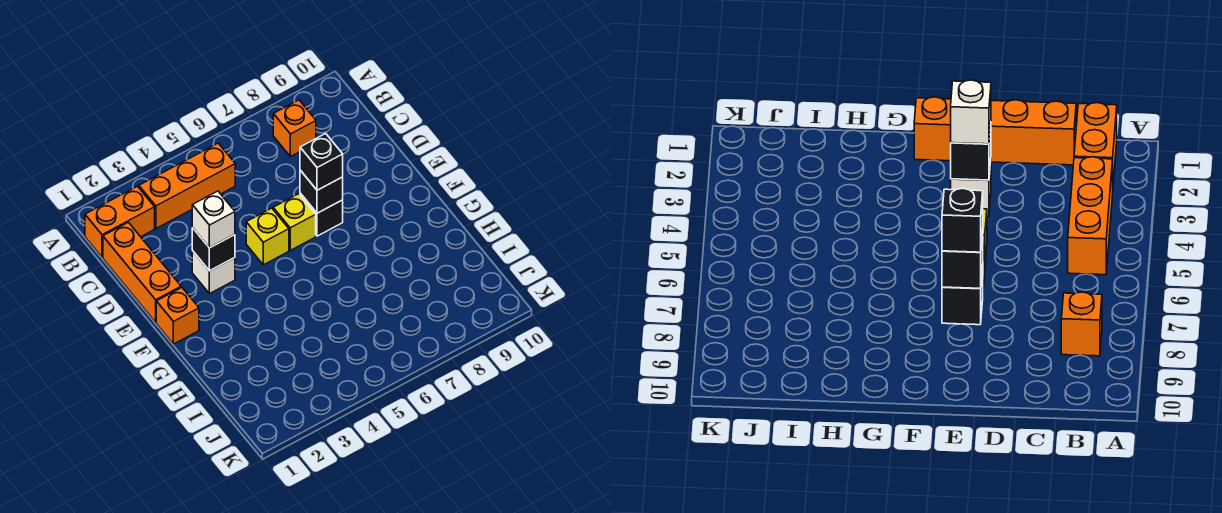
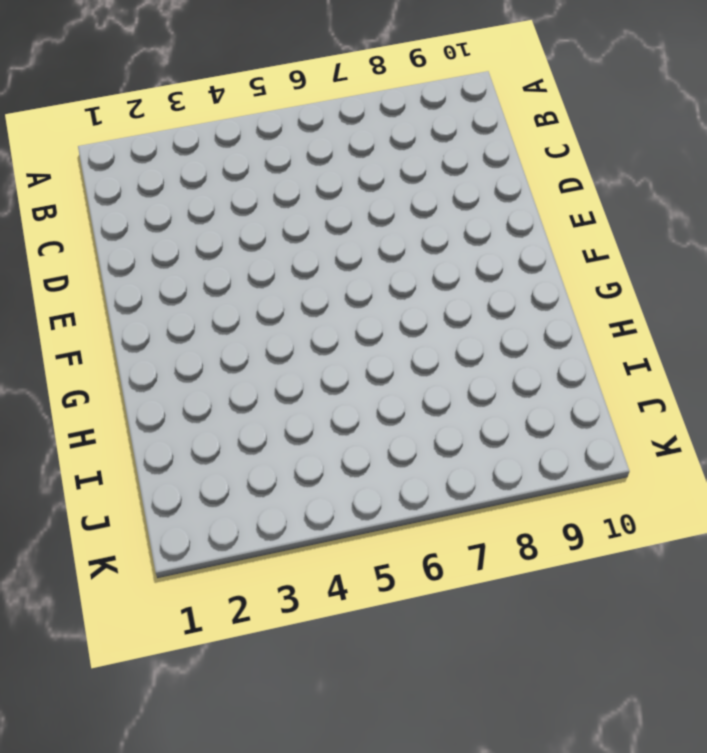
none -> orange 1x2 brick [85,186,155,257]
none -> orange 1x3 brick [139,143,235,228]
none -> orange 1x1 brick [273,100,316,157]

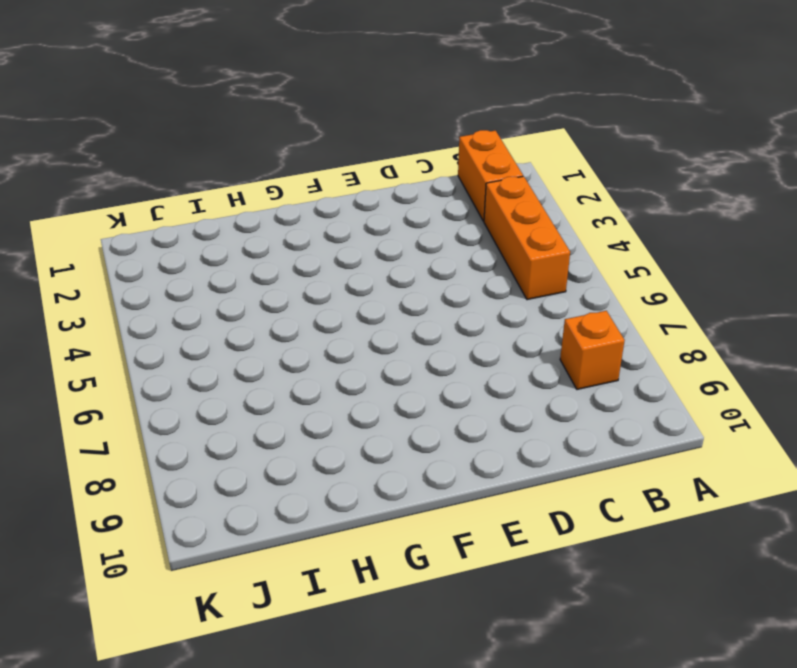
none -> orange 1x3 brick [103,222,181,322]
none -> white 1x1 brick [192,251,235,294]
none -> yellow 1x1 brick [246,208,289,265]

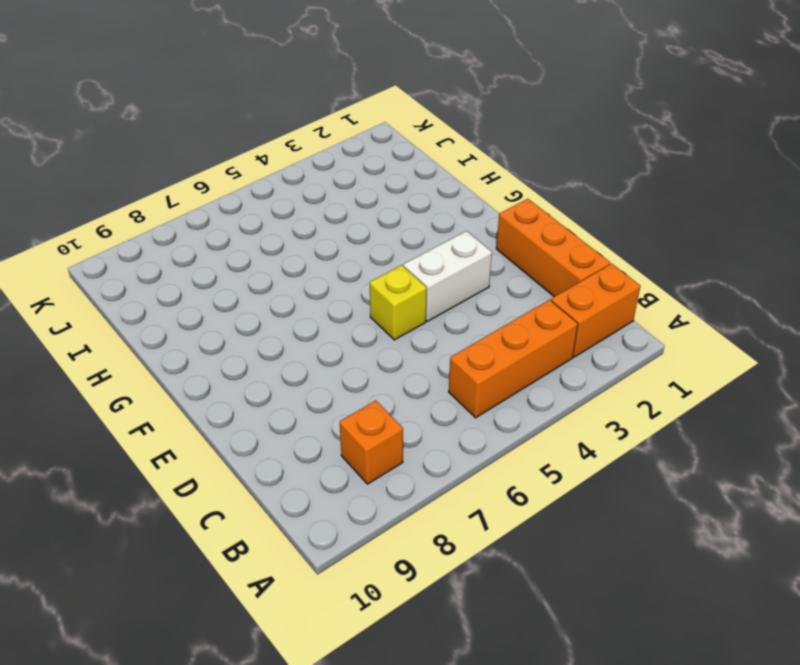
white 1x2 brick [403,231,492,321] -> white 1x1 brick [192,251,235,294]
none -> yellow 1x1 brick [273,194,316,250]
none -> black 1x1 brick [300,193,343,236]
none -> orange 1x1 brick [156,287,199,344]

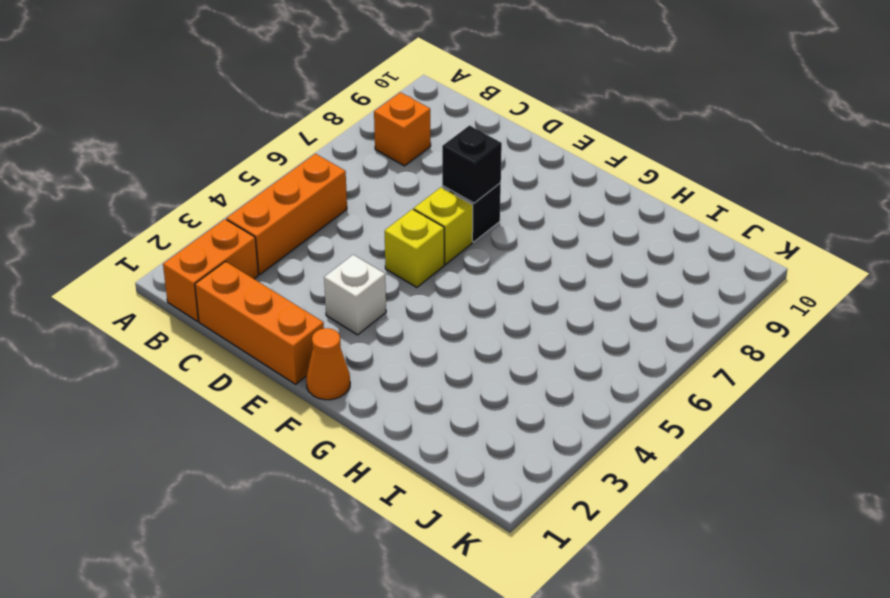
orange 1x1 cone [306,328,350,400] -> orange 1x1 brick [156,287,199,344]
none -> black 1x1 brick [192,228,235,271]
none -> white 1x1 brick [192,191,235,248]
none -> black 1x1 brick [300,133,343,190]

